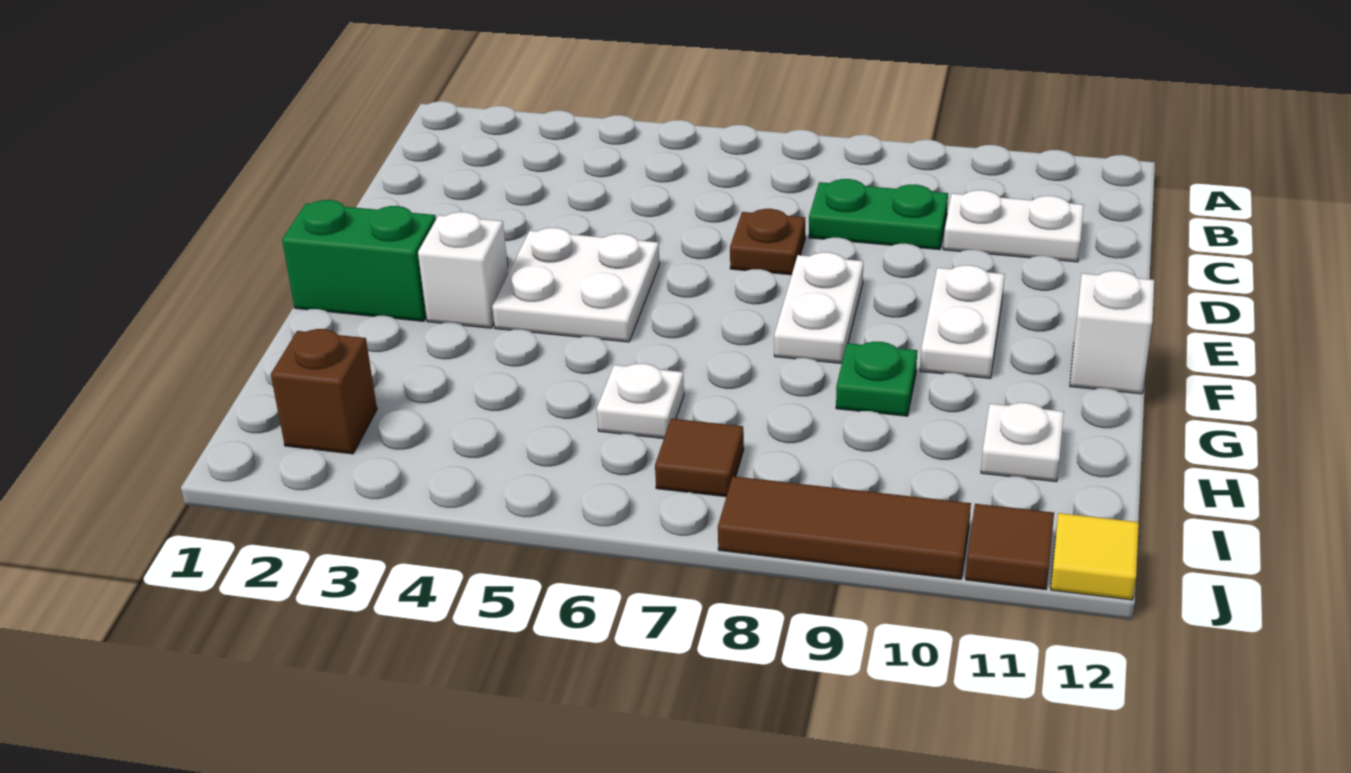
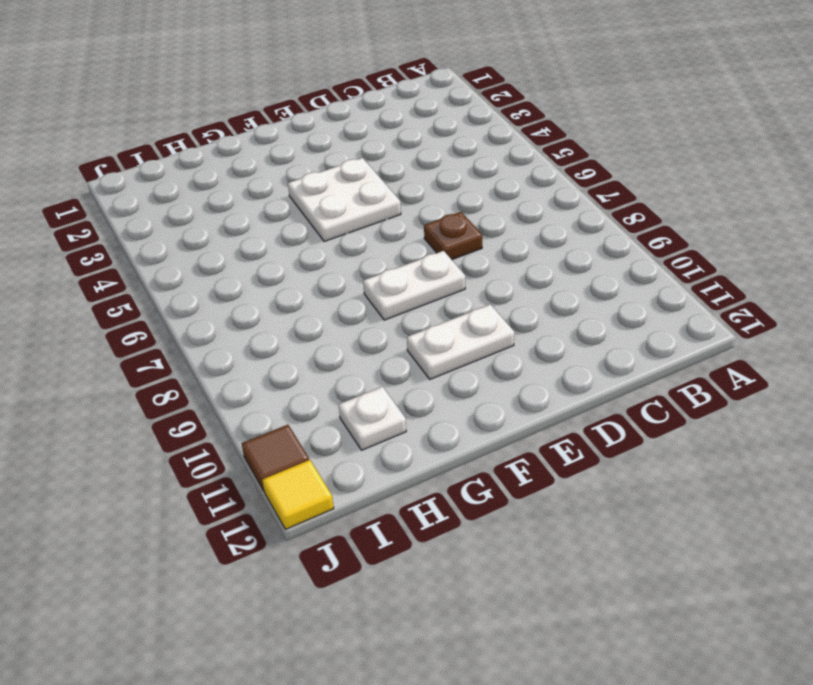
none -> green 1x2 plate [809,179,948,250]
none -> white 1x2 plate [943,190,1084,262]
none -> green 1x2 brick [282,200,436,321]

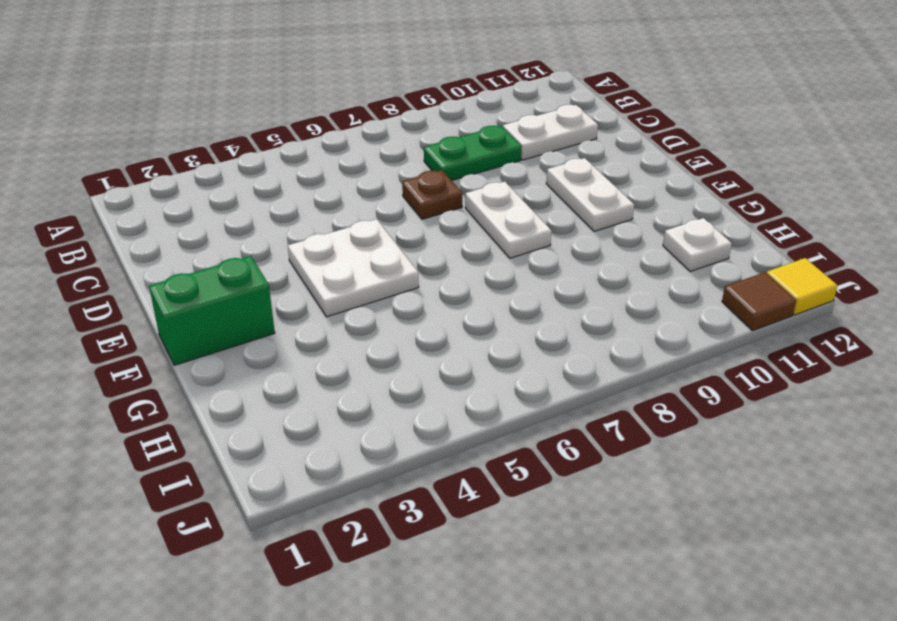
none -> white 1x1 brick [418,212,508,328]
none -> white 1x1 brick [1070,271,1154,394]
none -> green 1x1 plate [836,342,917,416]

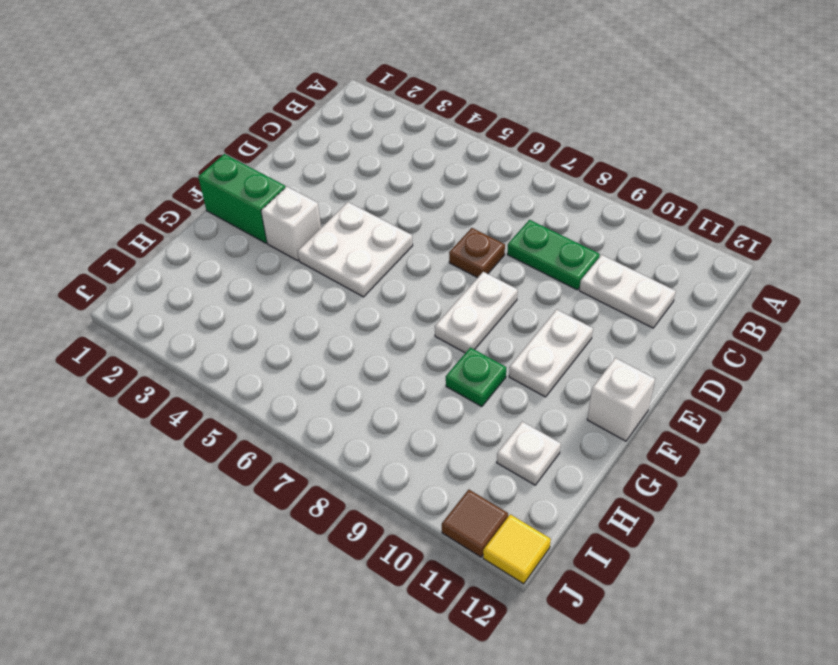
none -> white 1x1 plate [597,364,684,438]
none -> brown 1x1 brick [271,329,377,454]
none -> brown 1x1 tile [655,419,744,497]

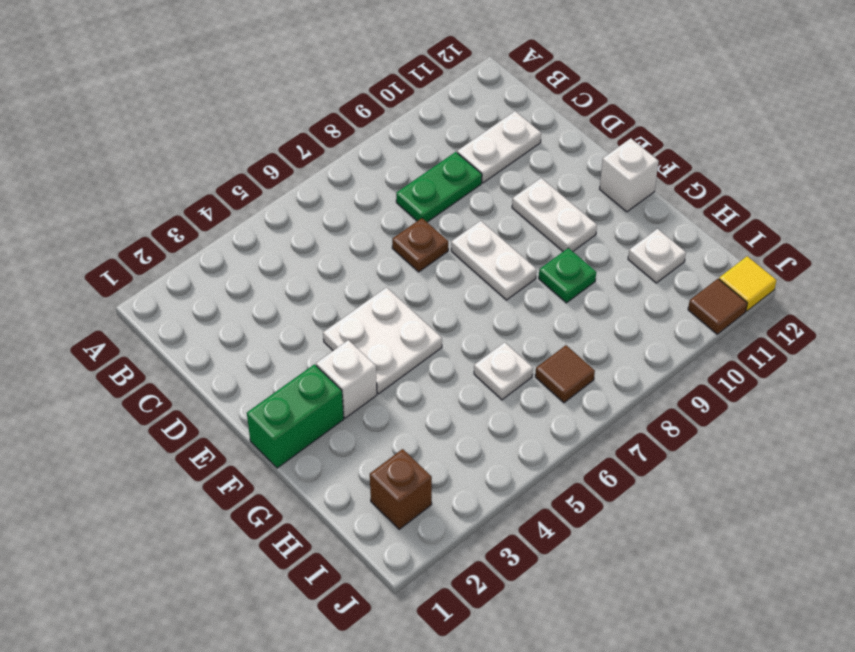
none -> brown 1x3 tile [718,476,971,579]

